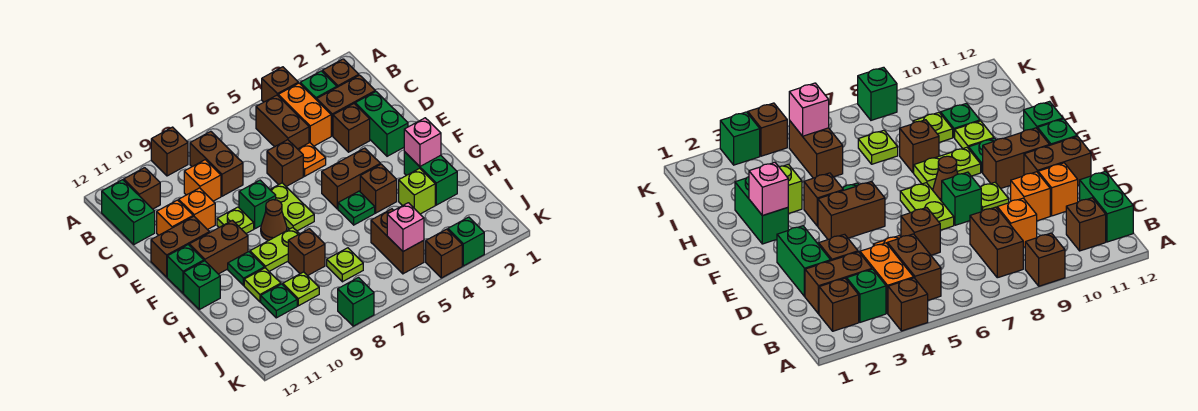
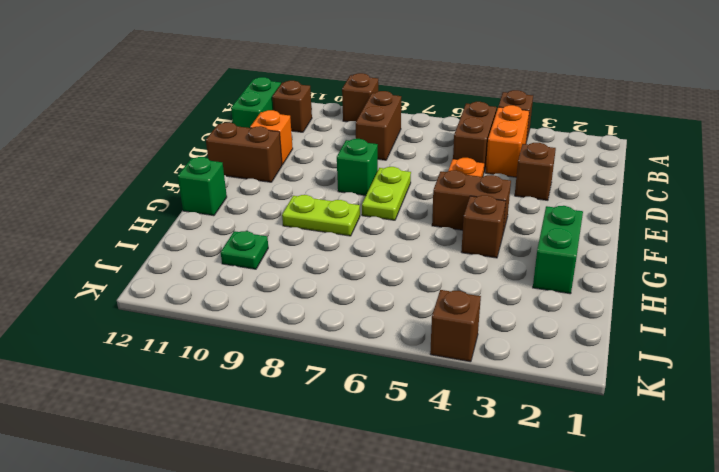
none -> brown 1x1 brick [322,59,359,87]
none -> green 1x1 brick [300,71,337,100]
none -> brown 1x2 brick [317,75,375,136]
none -> orange 1x1 brick [184,160,221,201]

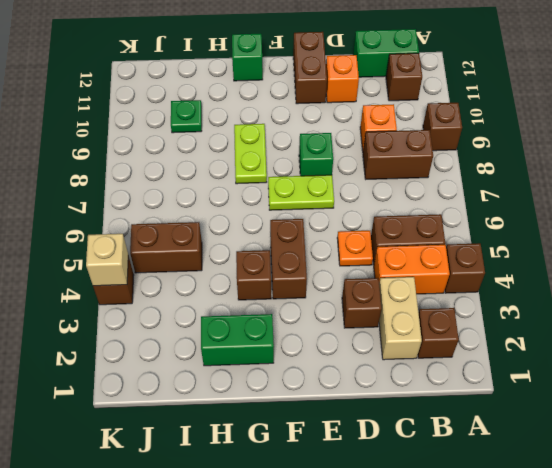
tan 1x2 brick [379,277,422,360] -> brown 1x2 brick [317,75,375,136]
tan 1x1 brick [86,234,128,286] -> none
none -> green 1x1 brick [300,71,337,100]
none -> green 1x2 brick [355,91,408,156]
none -> brown 1x1 brick [267,140,303,186]
none -> orange 1x1 brick [179,188,215,230]

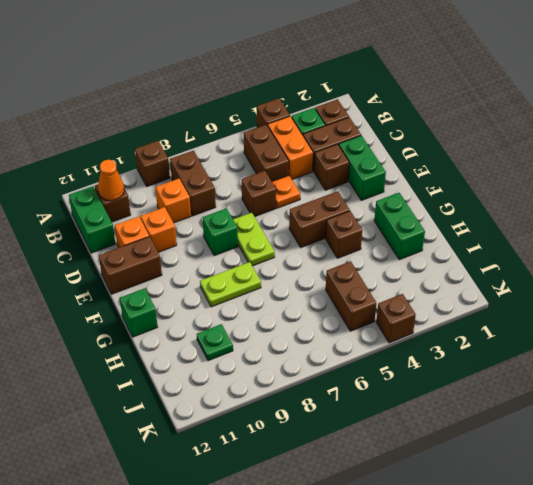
orange 1x1 cone [98,160,124,201] -> none
none -> lime 1x1 plate [217,207,254,234]
none -> brown 1x1 cone [261,200,287,241]
none -> brown 1x2 brick [189,220,248,274]
none -> green 1x1 brick [167,245,204,293]

